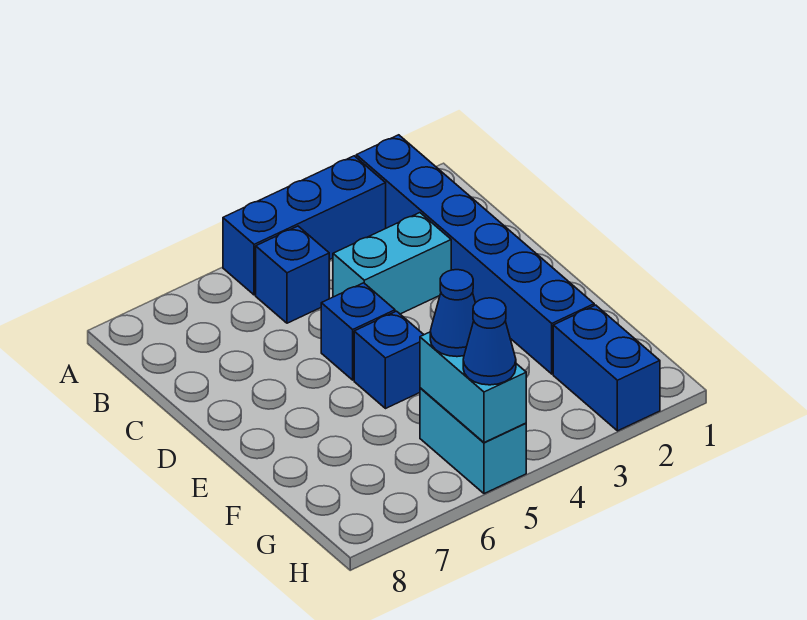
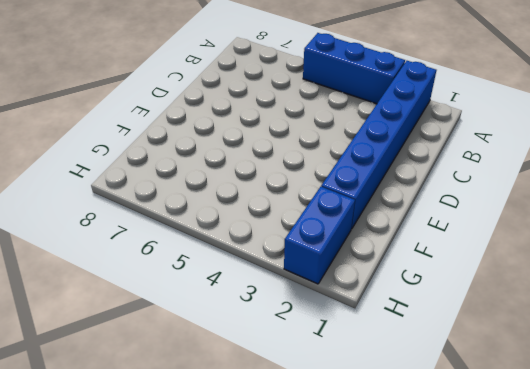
none -> blue 1x1 brick [256,226,329,323]
none -> cyan 1x2 brick [333,213,451,314]

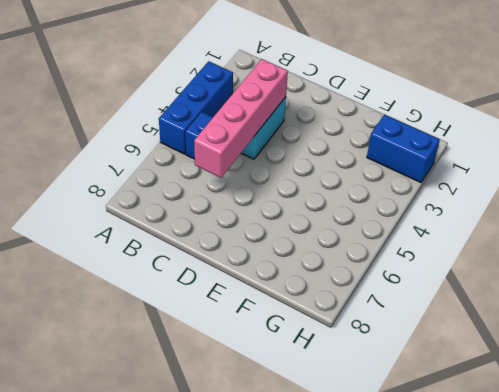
pink 1x4 brick [194,59,288,178] -> none
none -> blue 1x6 brick [356,135,594,374]
none -> blue 1x1 brick [321,283,395,380]

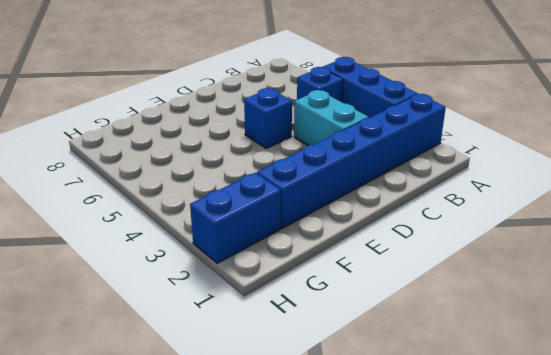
none -> blue 1x1 brick [354,311,424,409]
none -> cyan 1x2 brick [420,388,526,494]

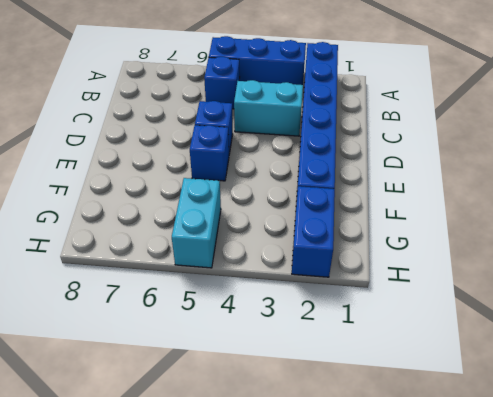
none -> cyan 1x2 brick [420,332,526,443]
none -> blue 1x1 cone [430,270,475,357]

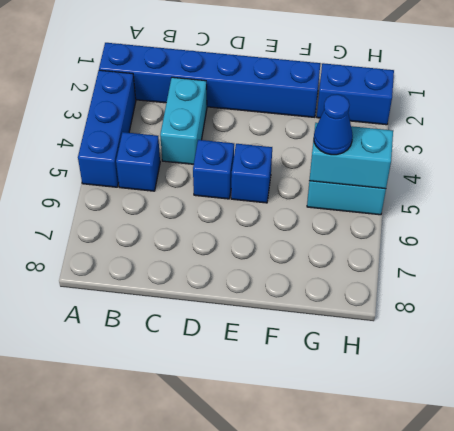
none -> blue 1x1 cone [463,298,516,385]

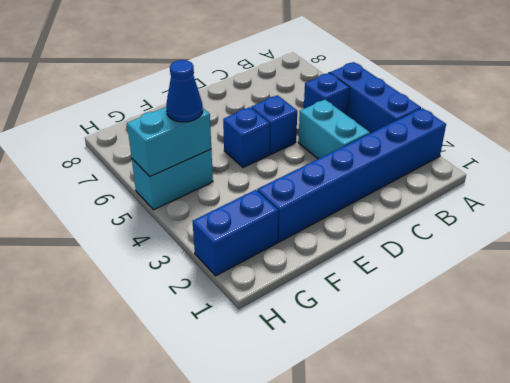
none -> blue 1x1 cone [463,298,516,385]

